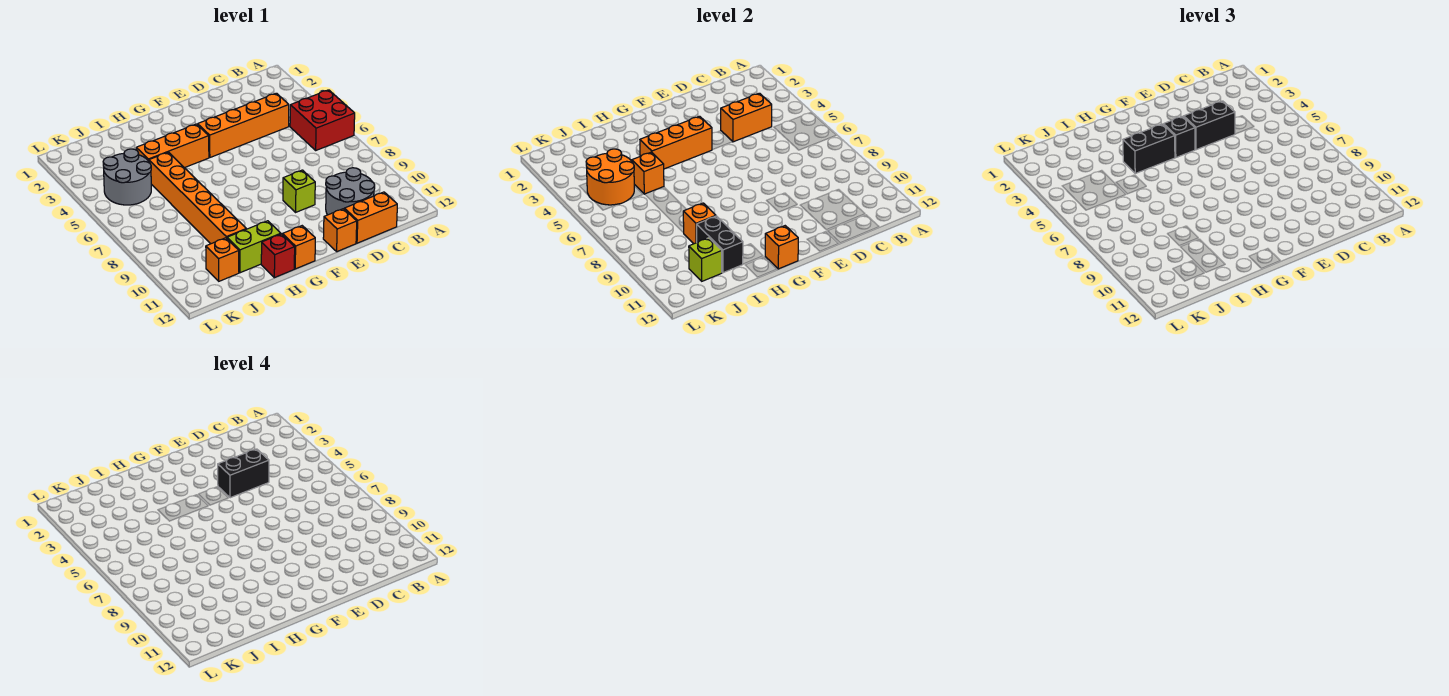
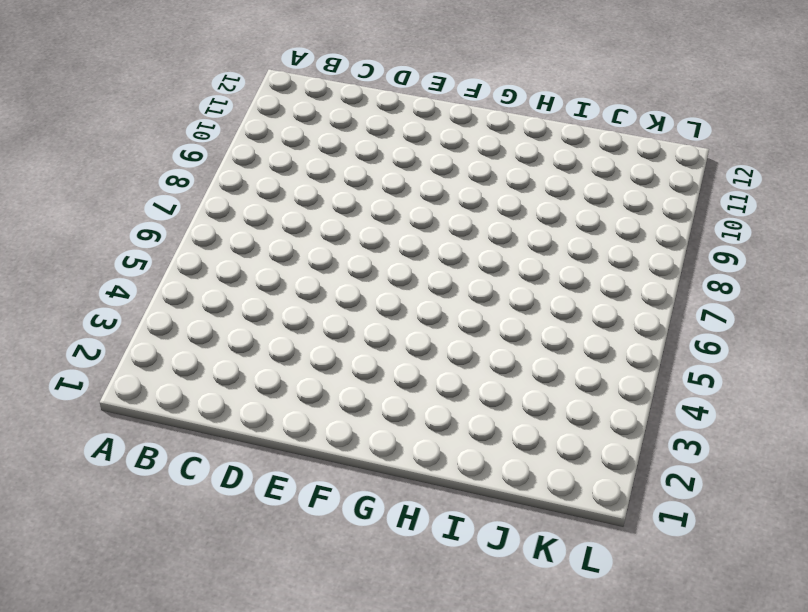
none -> red 2x2 brick [290,90,355,150]
none -> orange 1x4 brick [198,93,289,157]
none -> grey 2x2 round brick [326,168,375,215]

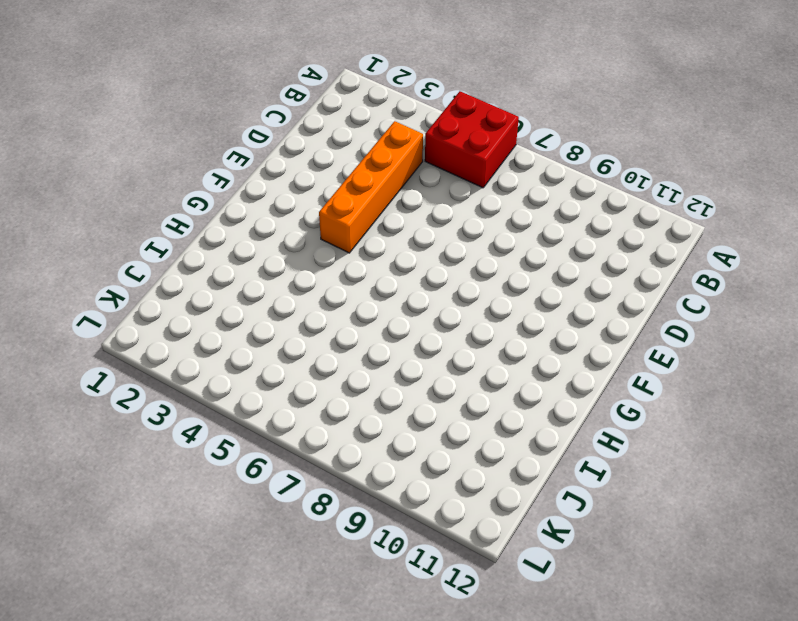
none -> grey 2x2 round brick [326,168,375,215]
none -> orange 1x2 brick [344,192,397,243]
none -> lime 1x1 brick [283,170,315,212]

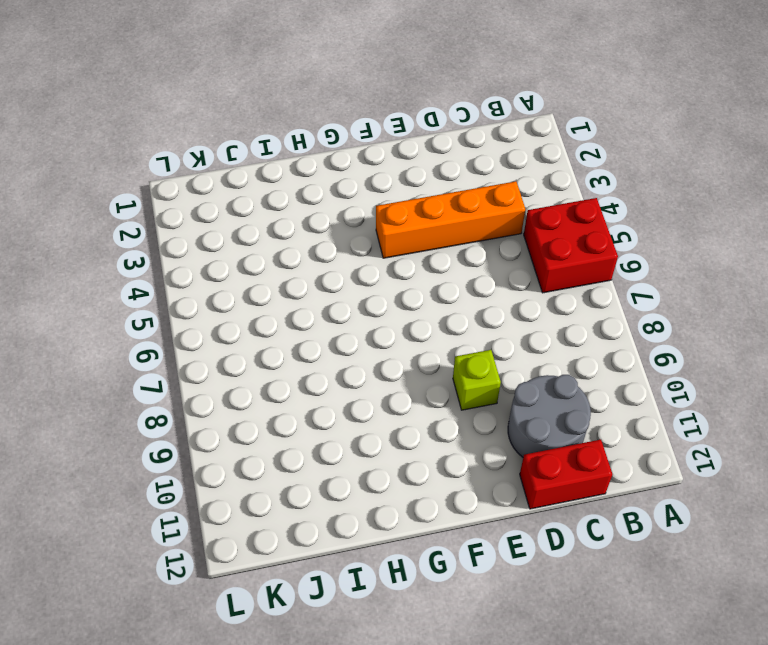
red 1x2 brick [520,440,612,509] -> orange 1x2 brick [344,192,397,243]
none -> orange 1x1 brick [323,209,357,252]
none -> orange 1x3 brick [136,124,209,168]
none -> orange 1x1 brick [282,226,315,269]

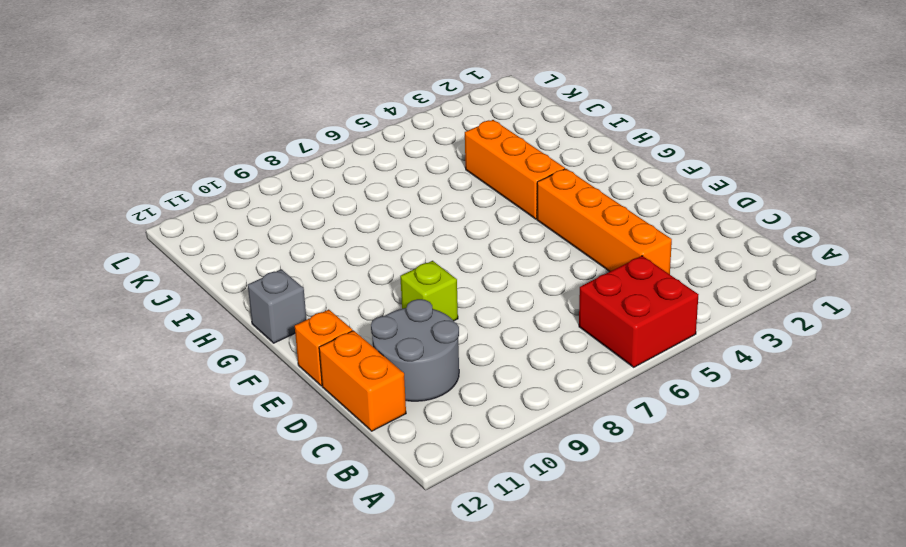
grey 1x1 brick [248,269,306,343] -> orange 1x1 brick [282,226,315,269]
none -> lime 1x2 brick [227,221,281,273]
none -> red 1x1 brick [261,234,295,278]
none -> orange 1x6 brick [149,152,246,244]

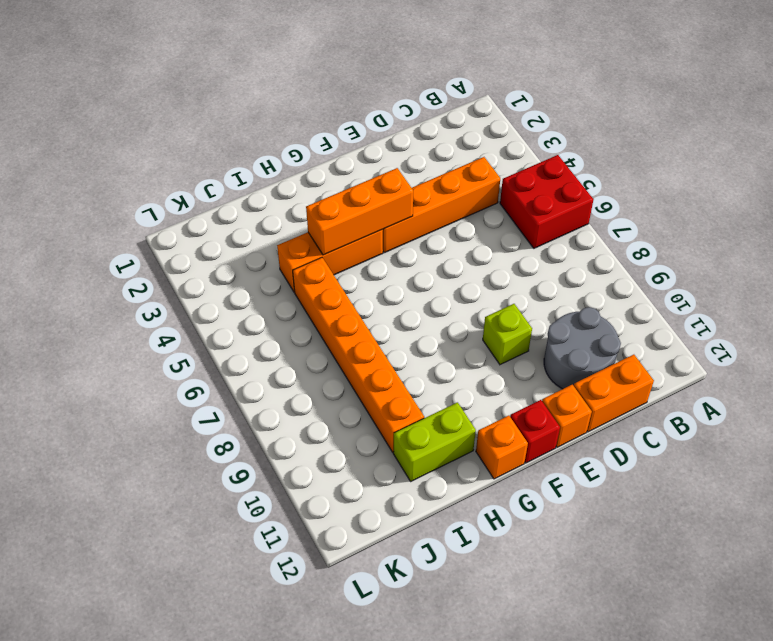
red 1x1 brick [510,400,560,463] -> red 1x1 brick moved to [261,234,295,278]
none -> grey 2x2 round brick [103,149,151,205]
none -> orange 1x1 brick [206,238,239,281]
none -> orange 1x2 brick [721,93,772,142]

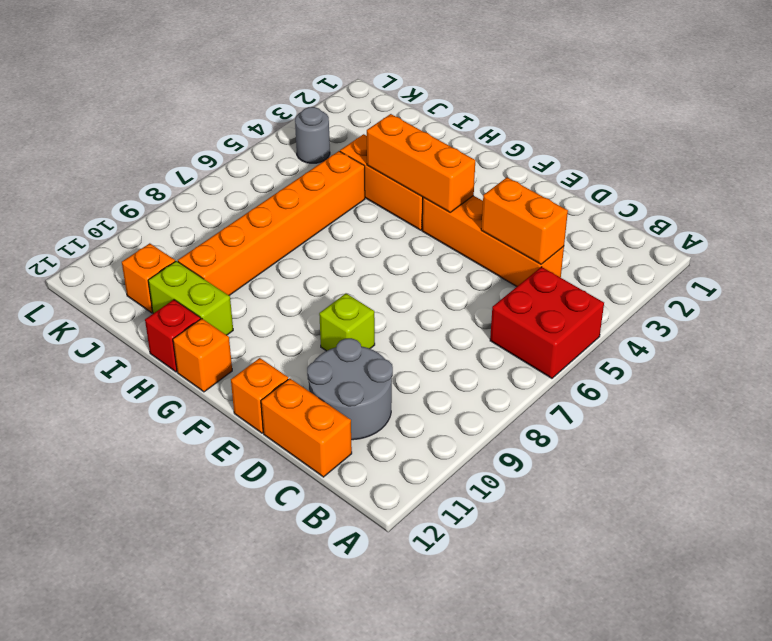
grey 1x1 round brick [295,107,330,163] -> grey 2x2 round brick [103,149,151,205]
none -> orange 1x1 brick [765,226,798,269]
none -> orange 1x1 brick [632,152,664,194]
none -> orange 1x1 brick [683,203,716,244]

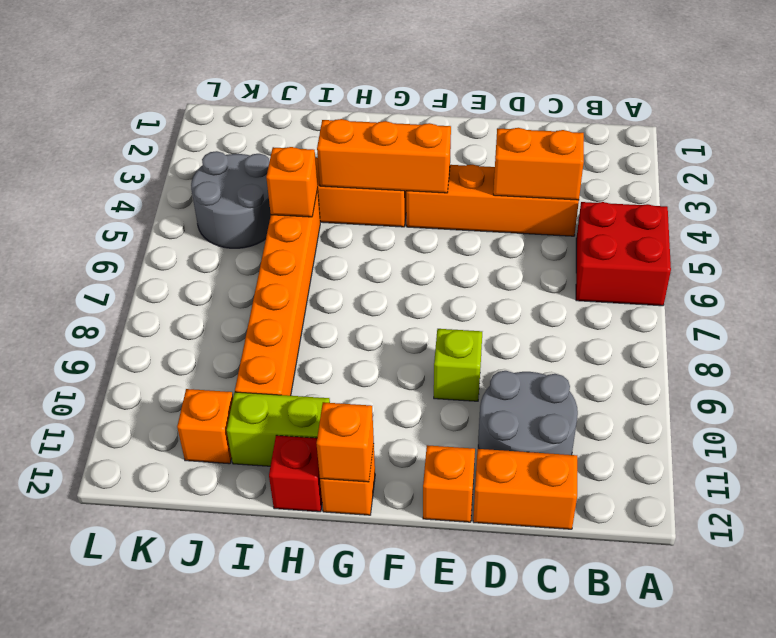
none -> orange 1x1 brick [683,203,716,244]
none -> black 1x2 brick [697,216,743,273]
none -> orange 2x2 round brick [586,149,634,205]

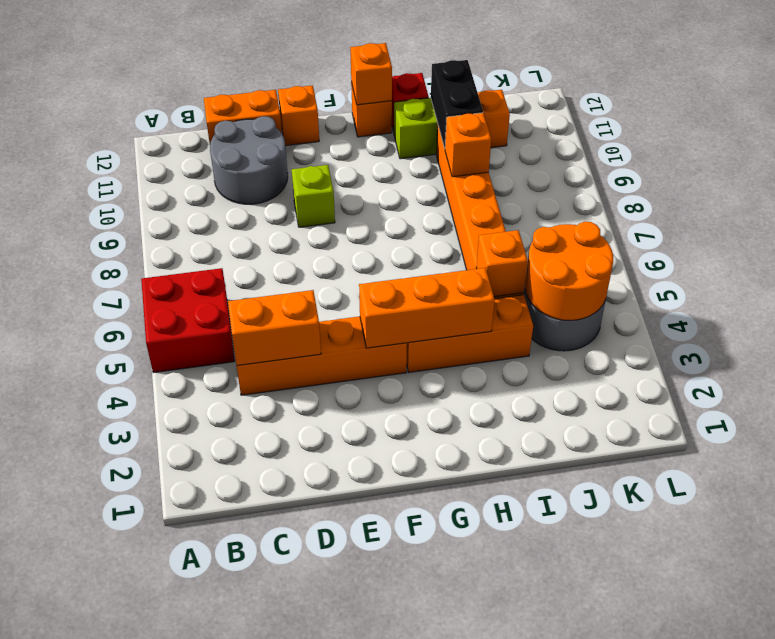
none -> lime 1x1 brick [689,238,722,281]
none -> black 1x2 brick [1184,101,1235,150]
none -> black 1x1 brick [1164,116,1195,158]

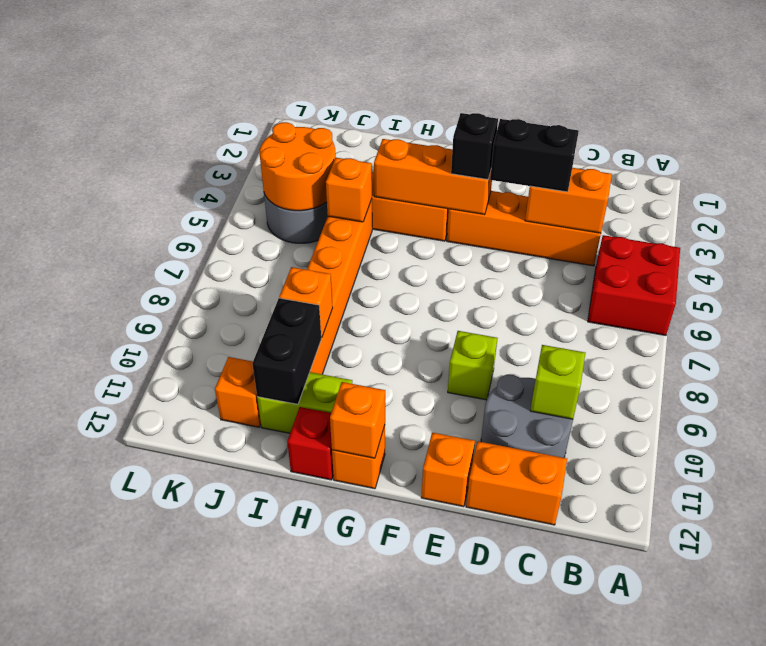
lime 1x1 brick [530,345,585,419] -> lime 1x1 brick moved to [689,238,722,281]
none -> black 1x2 brick [1123,124,1175,173]
none -> black 1x2 brick [218,449,269,498]

